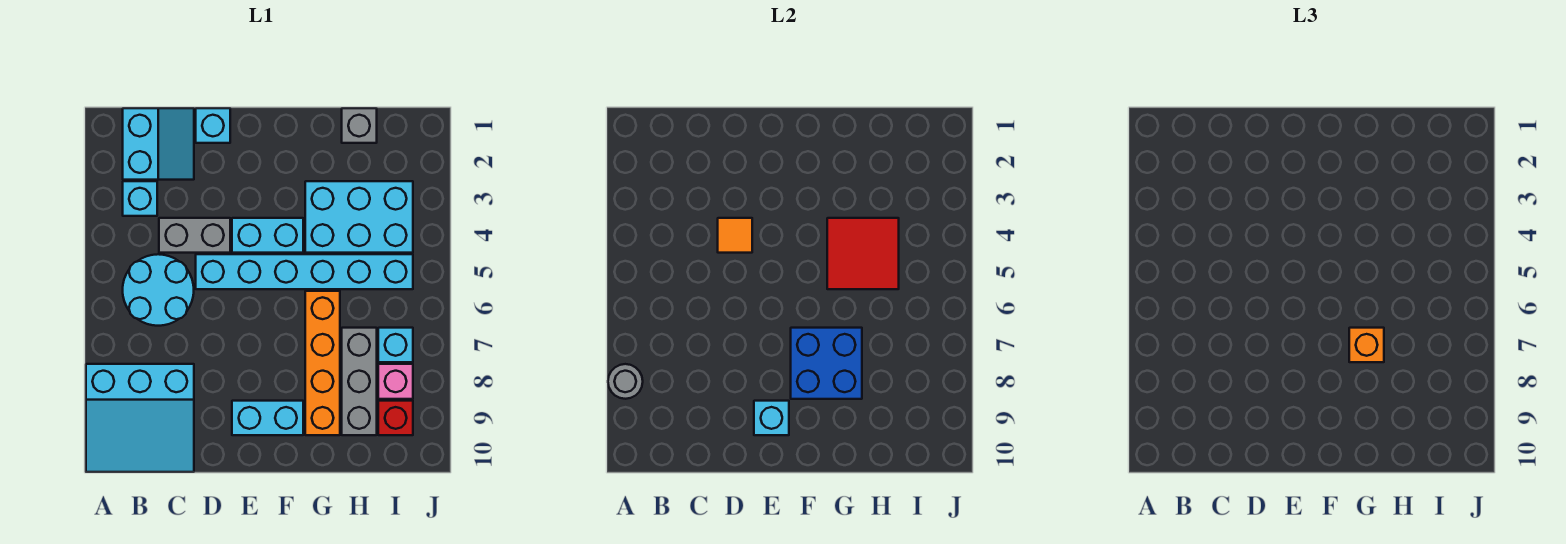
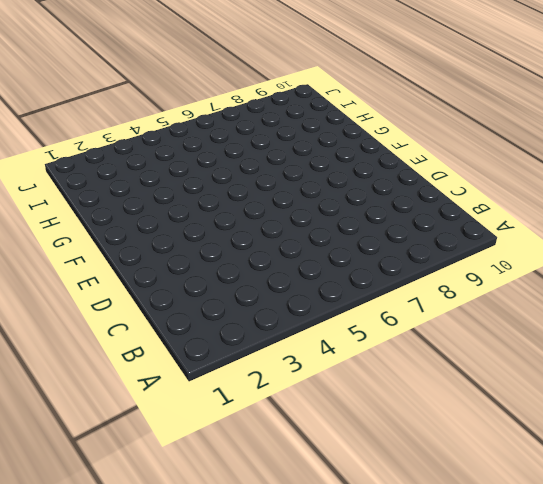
none -> cyan 3x3 slope [86,364,194,472]
none -> cyan 2x2 slope [123,108,194,180]
none -> cyan 1x1 brick [123,181,157,216]

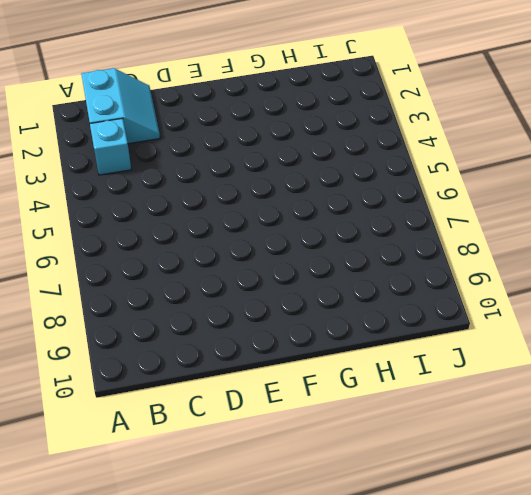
none -> cyan 3x3 slope [86,364,194,472]
none -> cyan 2x2 round brick [123,254,194,326]
none -> grey 1x2 brick [159,218,230,253]

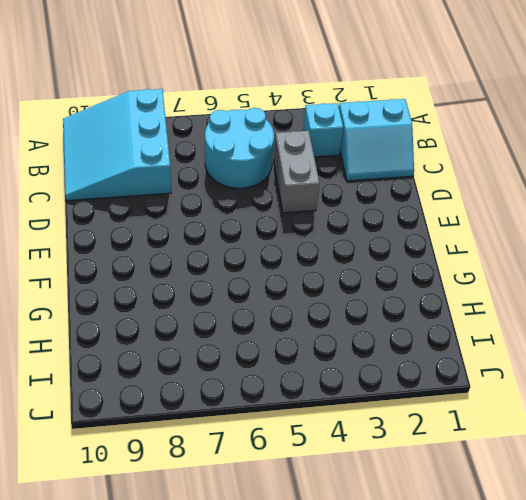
none -> cyan 1x1 brick [196,108,230,143]
none -> cyan 1x6 brick [196,254,413,289]
none -> cyan 1x2 brick [232,218,303,253]

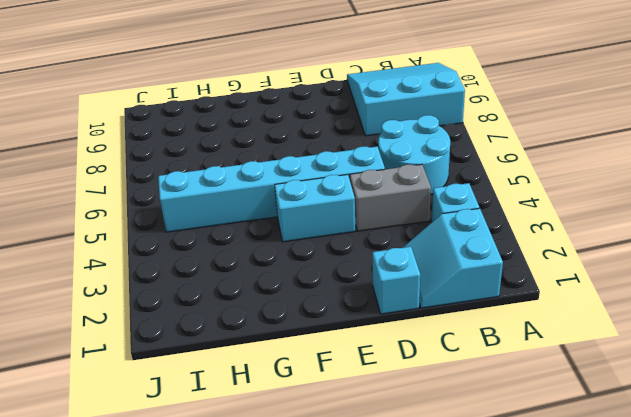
none -> cyan 1x2 brick [232,401,303,435]
none -> cyan 2x3 brick [305,181,413,253]
none -> orange 1x4 brick [305,291,340,435]

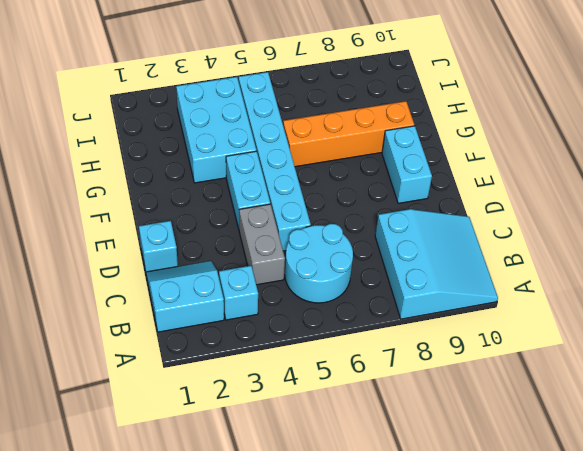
none -> grey 1x1 brick [342,108,377,143]
none -> grey 1x3 brick [342,328,377,435]
none -> cyan 1x1 brick [378,328,413,362]

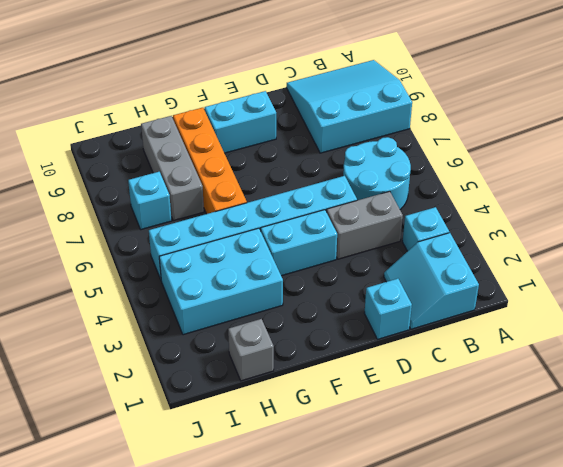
none -> pink 1x1 brick [378,364,413,399]
none -> red 1x1 brick [378,401,413,435]
none -> grey 1x1 round brick [608,364,643,399]

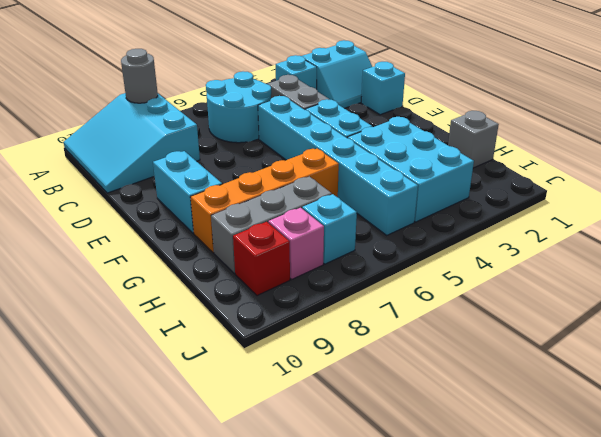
none -> orange 1x1 tile [718,218,752,253]
none -> cyan 1x1 brick [754,401,789,435]
none -> blue 2x2 brick [791,328,862,399]

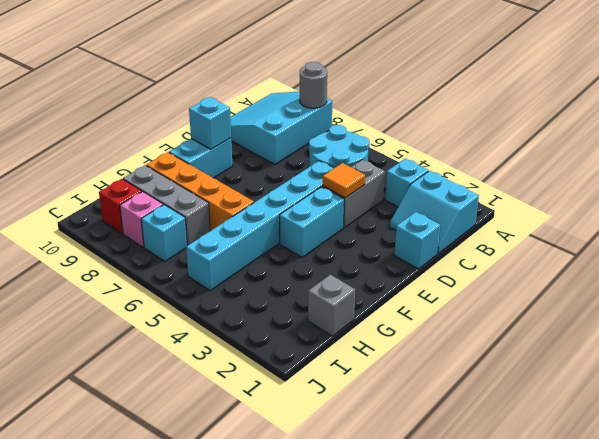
none -> cyan 2x3 brick [305,181,413,253]
none -> blue 2x2 brick [791,328,862,399]
none -> red 2x2 tile [827,218,899,289]

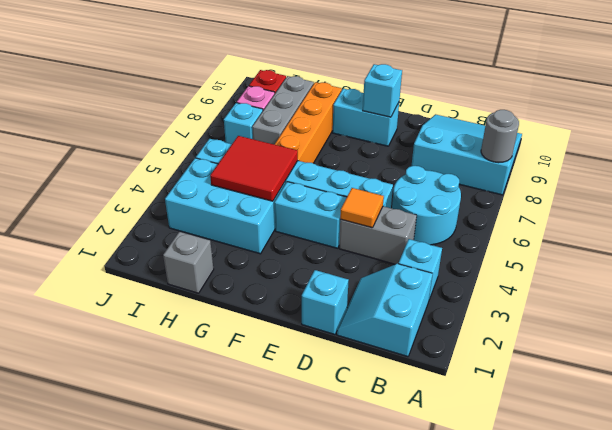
none -> blue 2x2 brick [791,328,862,399]
none -> orange 1x1 brick [1349,328,1384,362]

